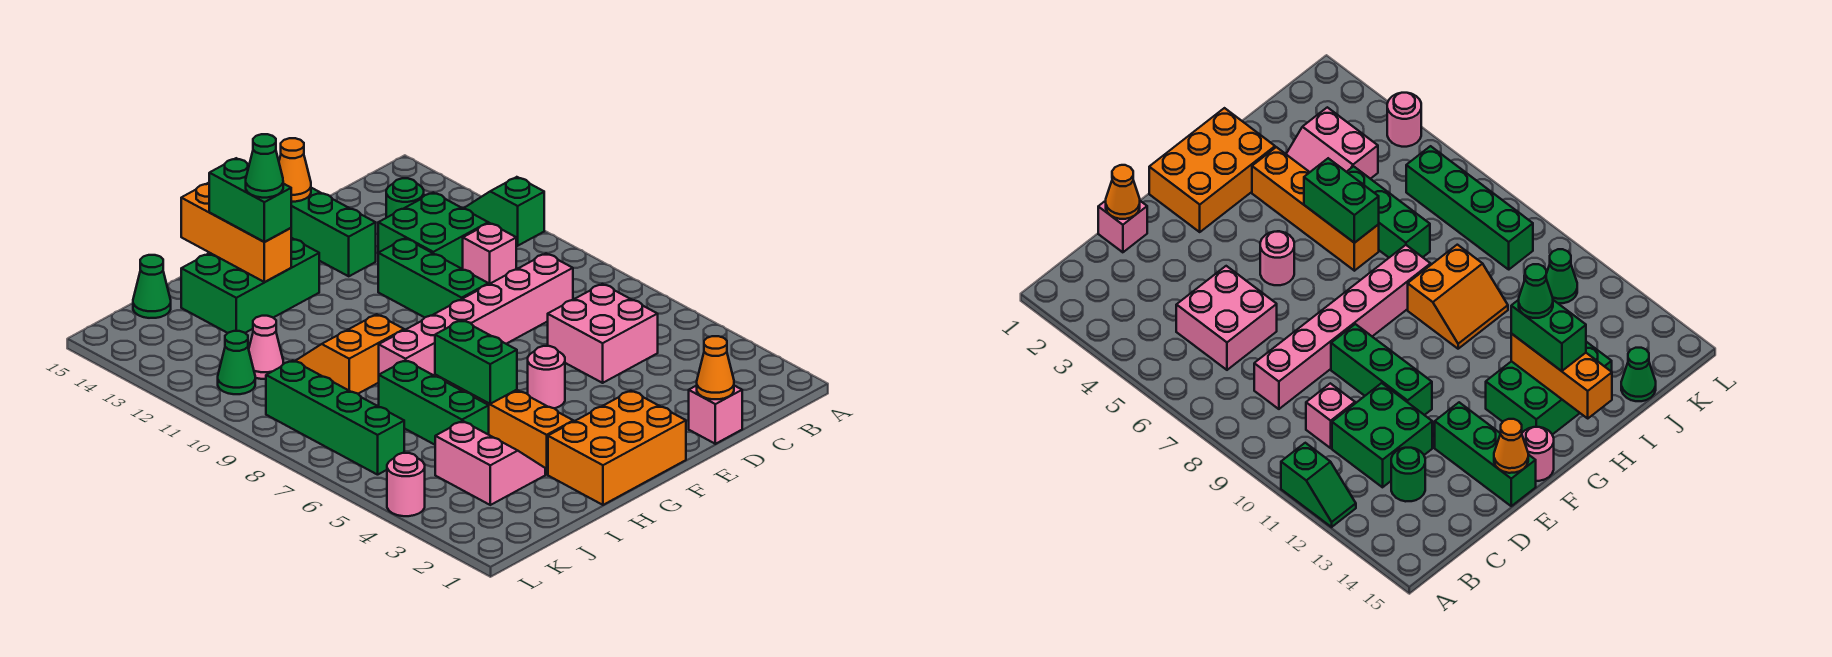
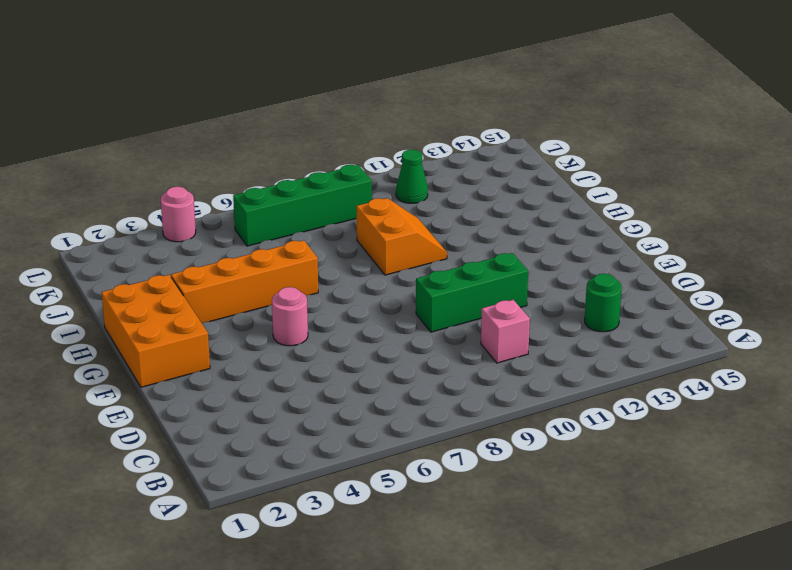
none -> green 1x2 slope [463,177,544,246]
none -> pink 2x2 brick [548,284,658,383]
none -> pink 1x6 brick [379,254,573,376]

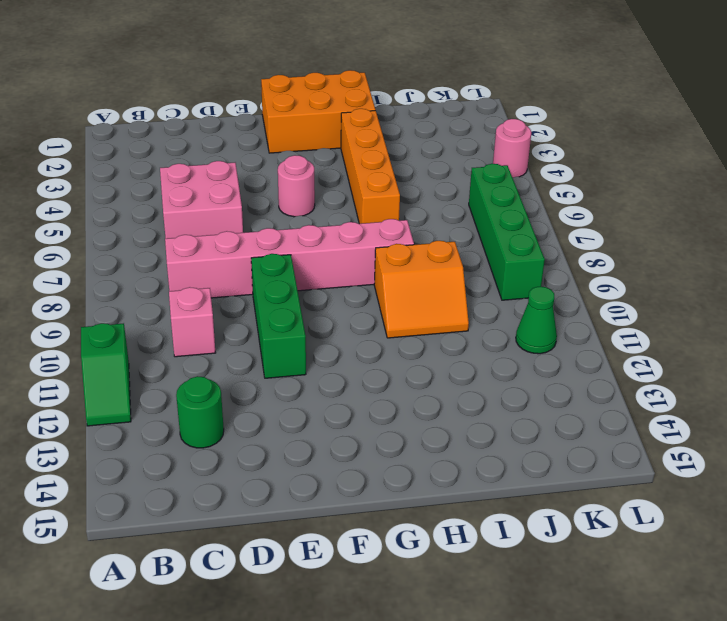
none -> green 2x2 brick [378,193,488,269]
none -> pink 1x1 brick [689,385,742,444]
none -> green 1x3 brick [291,188,376,276]

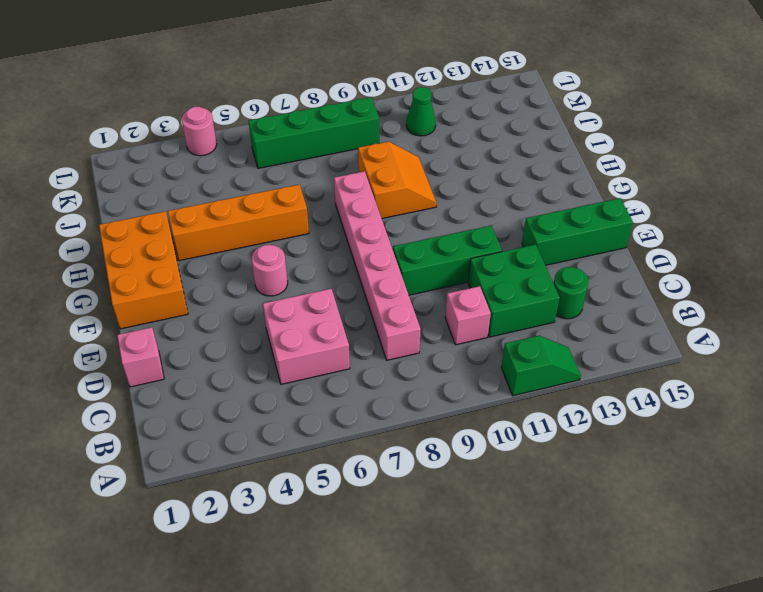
none -> pink 1x1 round brick [1522,427,1554,481]
none -> green 2x3 brick [181,238,319,333]
none -> pink 2x2 slope [435,421,545,505]

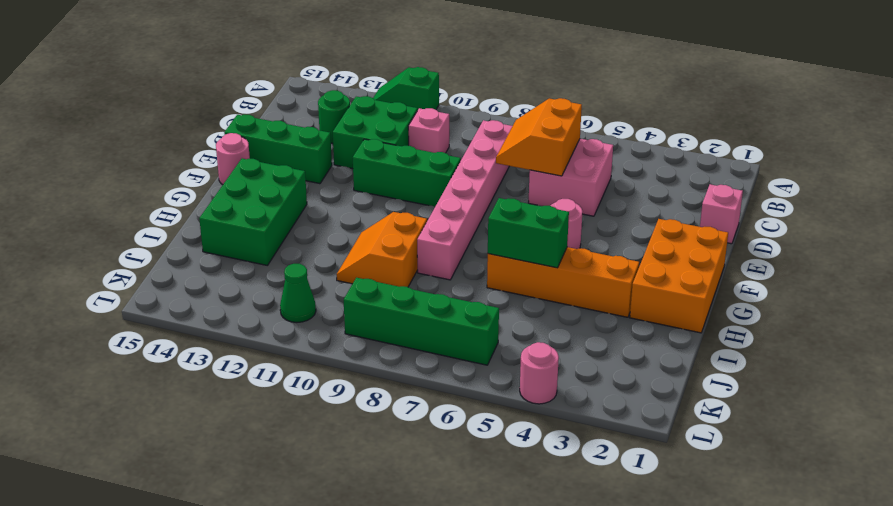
orange 2x2 slope [496,98,582,176] -> none
none -> pink 2x2 slope [435,421,545,505]
none -> green 1x3 brick [379,360,489,445]
none -> pink 1x1 cone [249,316,283,379]

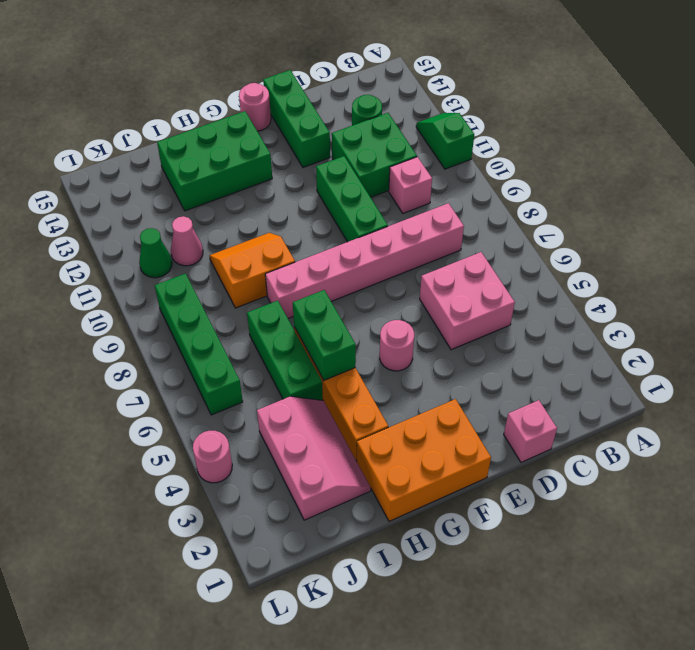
pink 2x3 slope [257,396,371,520] -> pink 2x2 slope [435,421,545,505]
none -> green 1x1 cone [133,255,171,318]
none -> orange 1x1 cone [697,336,734,399]
none -> orange 1x1 cone [279,138,311,202]

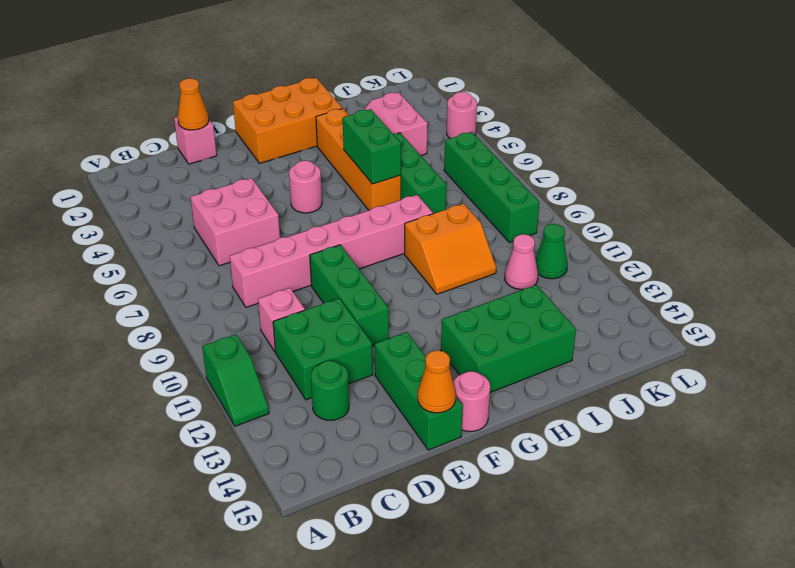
none -> green 1x1 cone [133,255,171,318]
none -> orange 1x3 brick [181,183,291,282]
none -> green 1x2 brick [209,158,291,242]

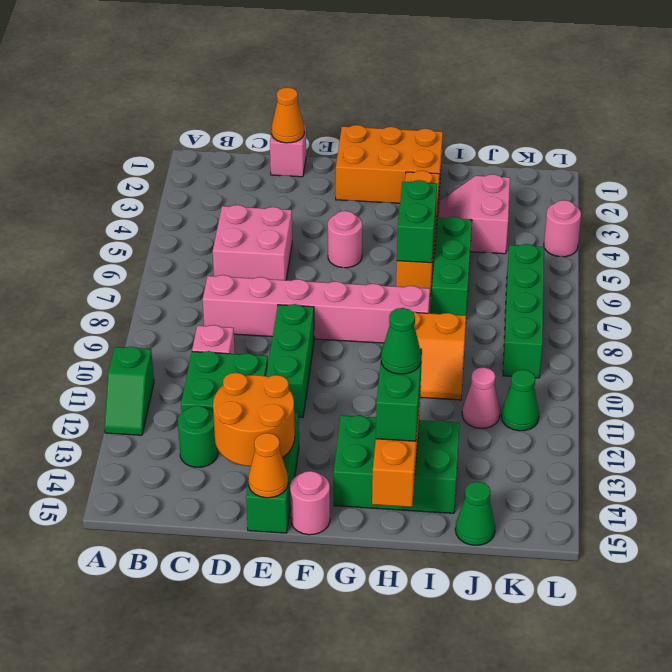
orange 2x2 round brick [213,373,295,466] -> none

